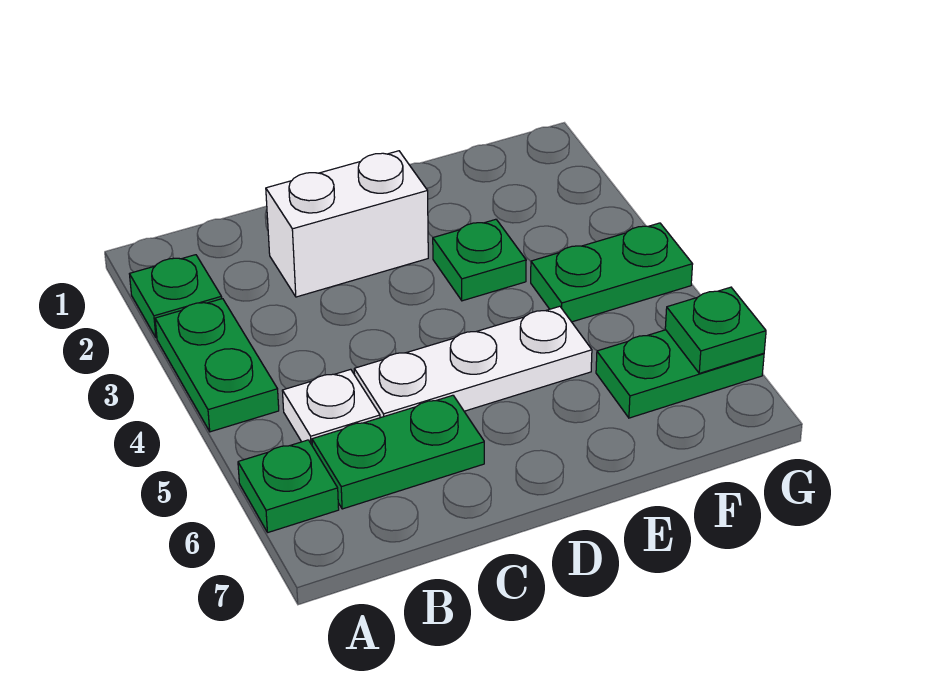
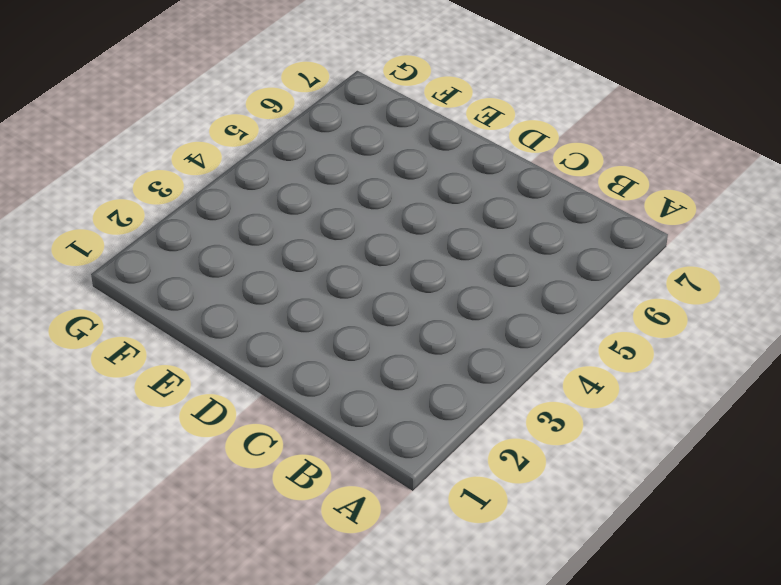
none -> green 1x1 plate [130,255,222,338]
none -> green 1x2 plate [155,299,279,432]

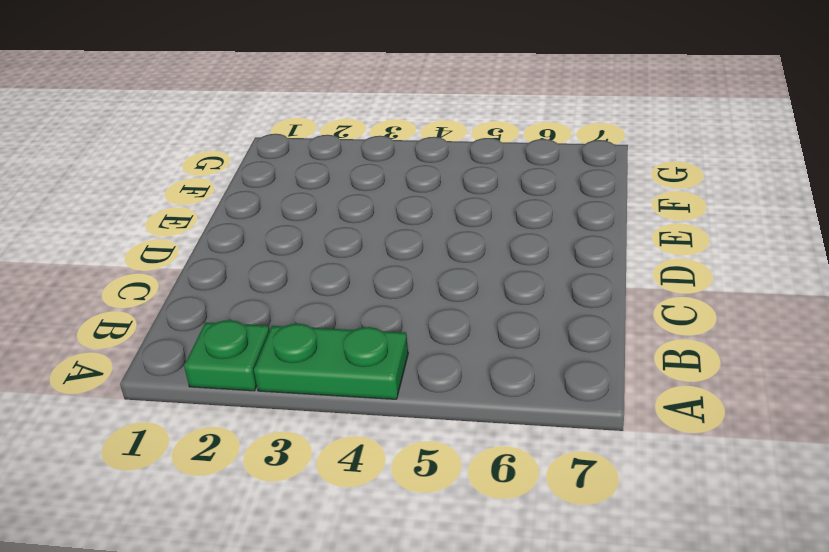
none -> green 1x1 plate [238,440,339,532]
none -> white 1x1 plate [282,369,380,445]

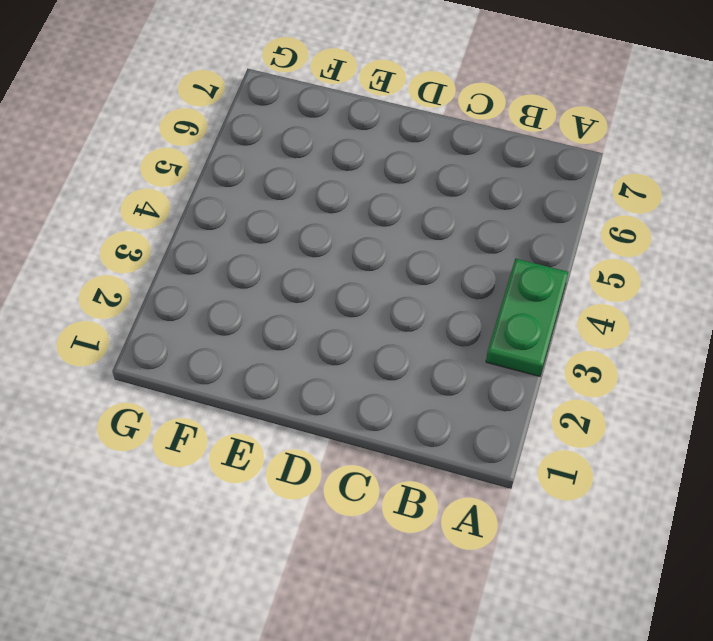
none -> green 1x1 plate [130,255,222,338]
none -> green 1x1 plate [238,440,339,532]

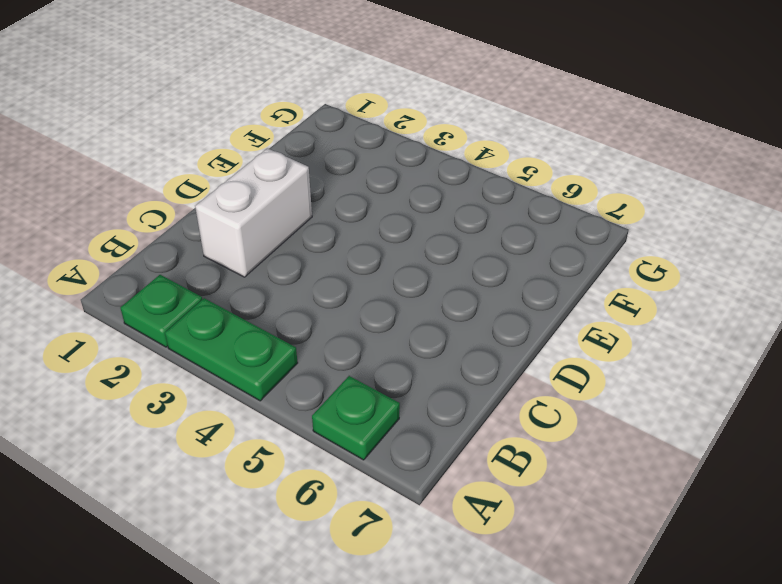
none -> white 1x1 plate [282,369,380,445]
none -> green 1x2 plate [312,395,484,509]

